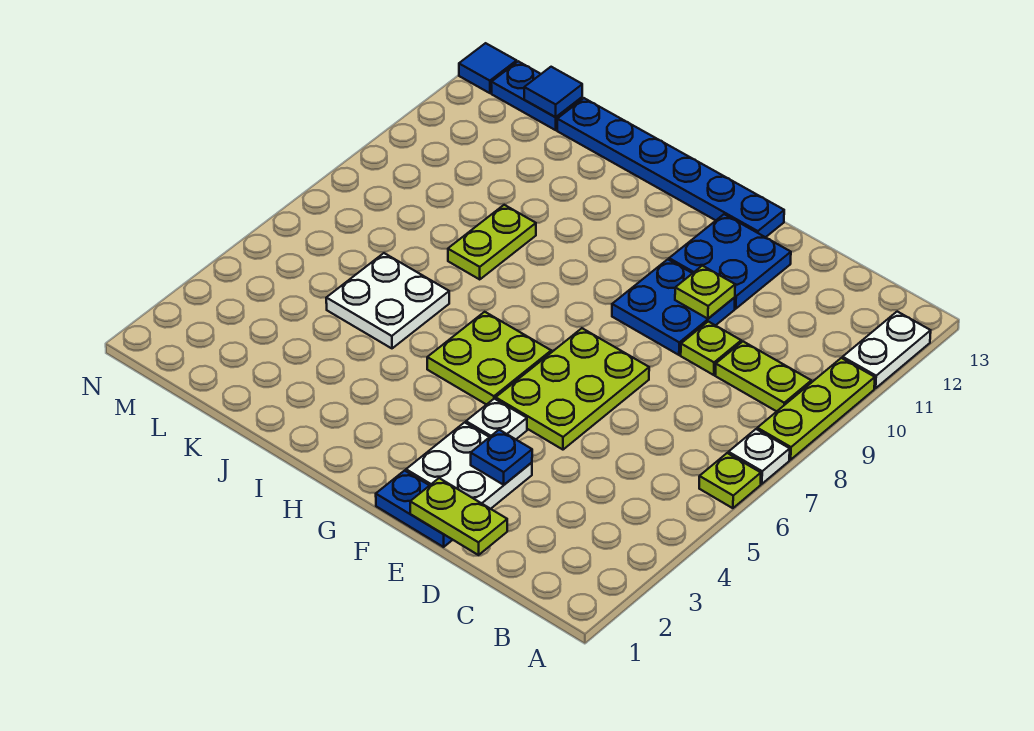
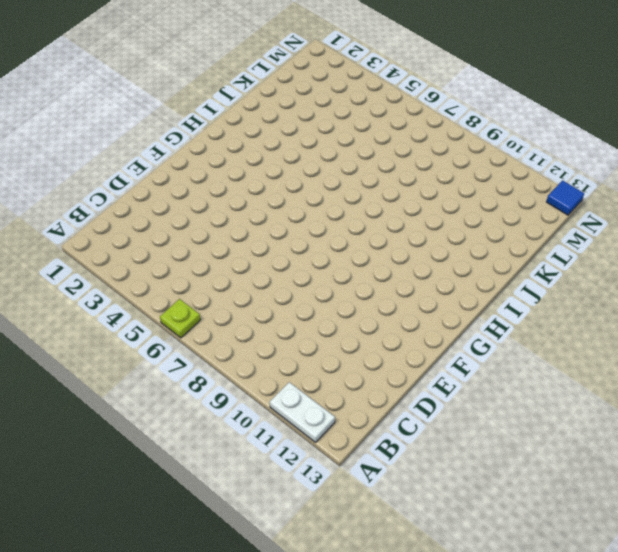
none -> white 1x1 plate [728,429,790,484]
none -> lime 1x3 plate [757,358,875,460]
none -> lime 1x2 plate [715,342,811,411]

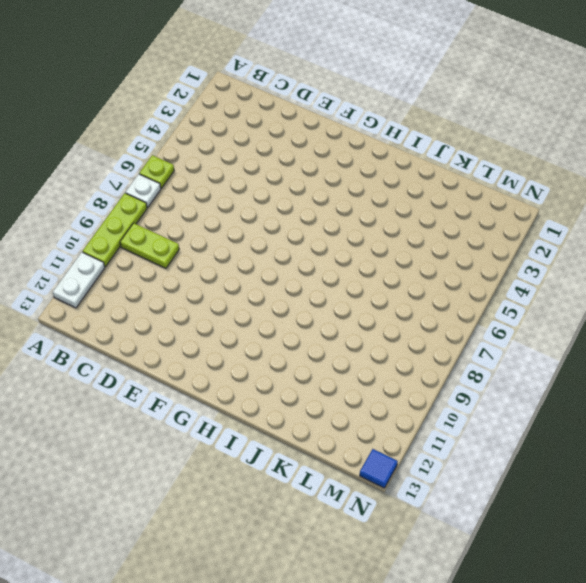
none -> lime 1x1 plate [681,322,741,375]
none -> blue 1x2 plate [376,471,452,547]
none -> white 2x2 plate [406,422,532,509]

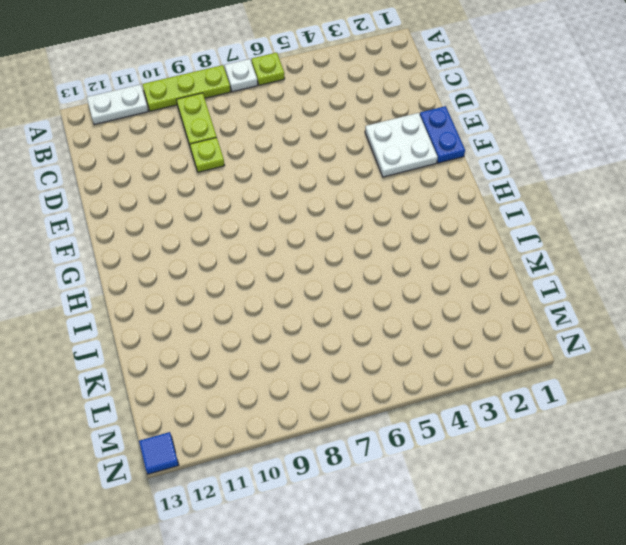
none -> lime 2x3 plate [496,328,649,450]
none -> blue 2x2 plate [612,259,735,355]
none -> blue 2x2 plate [669,214,791,309]

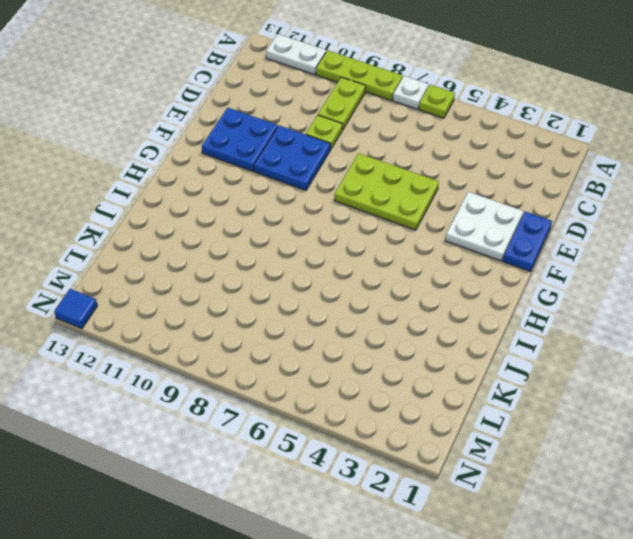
none -> white 1x1 plate [466,399,527,439]
none -> blue 1x6 plate [557,98,784,237]
none -> lime 2x2 plate [427,312,551,405]

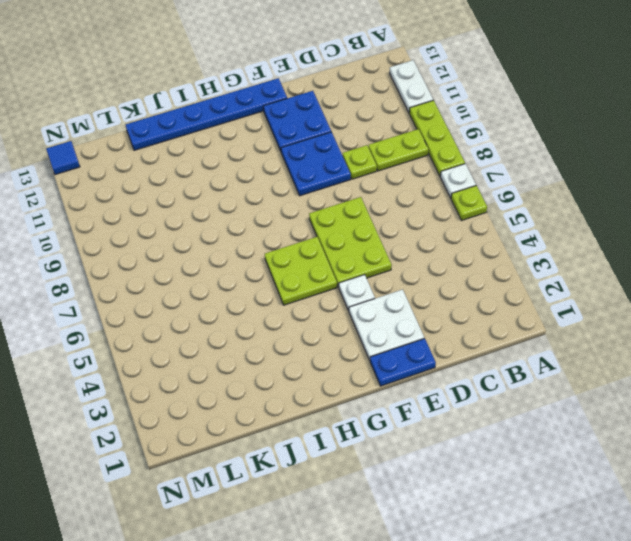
none -> white 2x2 plate [326,253,449,348]
none -> lime 1x2 plate [448,205,536,280]
none -> blue 1x2 plate [491,61,582,130]

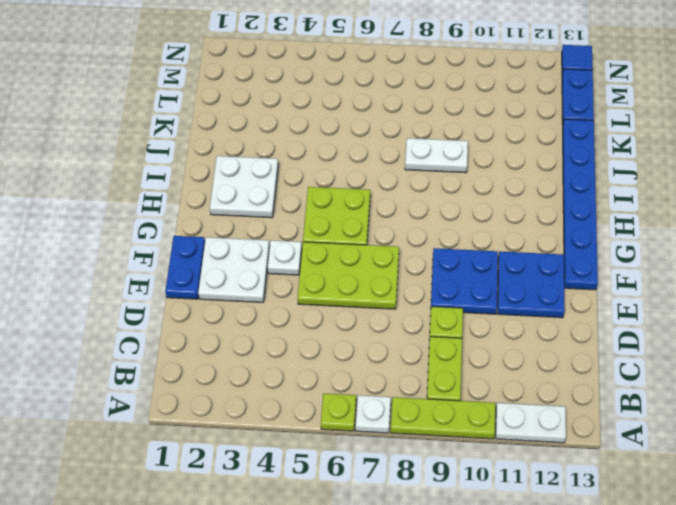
white 2x2 plate [210,156,278,218] -> white 2x2 plate moved to [326,253,449,348]
white 1x2 plate [405,138,468,173] -> lime 1x2 plate [448,205,536,280]
none -> lime 1x2 plate [410,478,507,555]
none -> blue 1x1 plate [471,430,532,485]
none -> lime 1x1 plate [675,266,735,319]

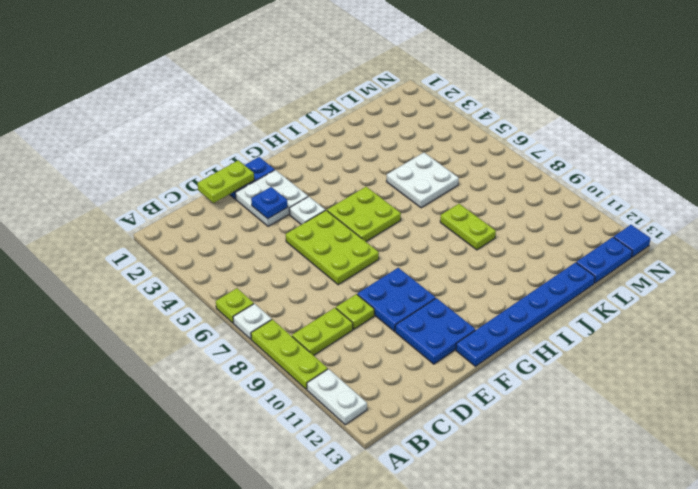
none -> lime 1x1 plate [675,266,735,319]
none -> blue 1x1 tile [524,67,582,117]

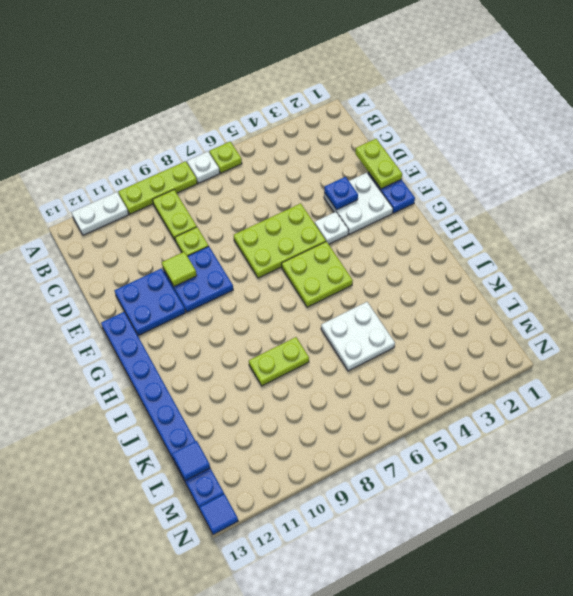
lime 1x1 tile [162,252,197,286] -> lime 1x1 plate [675,266,735,319]

